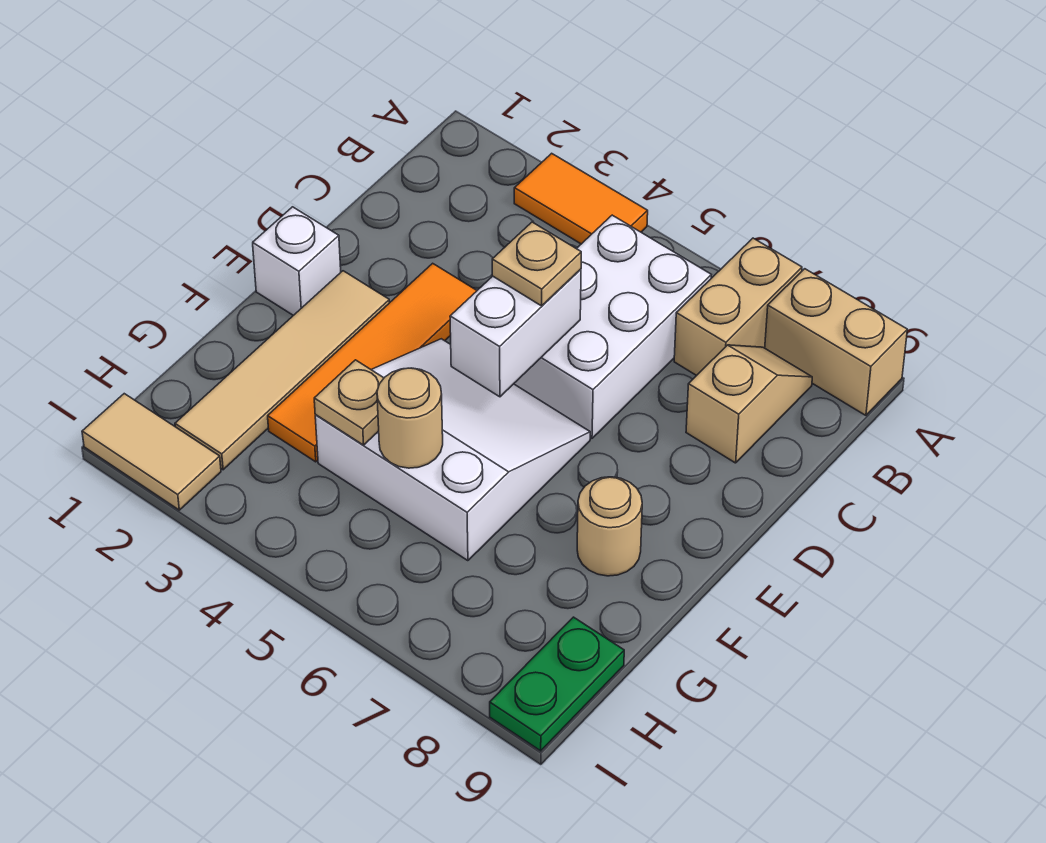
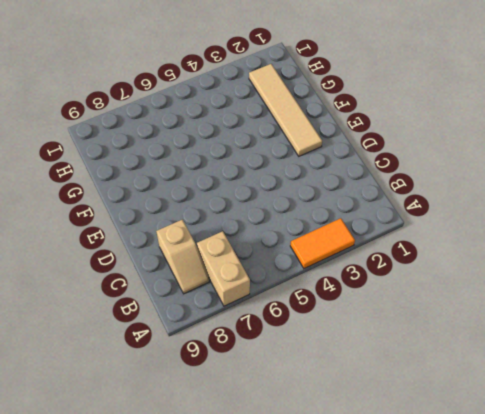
none -> tan 1x2 brick [765,269,907,415]
none -> white 2x3 brick [514,215,711,438]
none -> orange 1x4 tile [268,263,477,462]

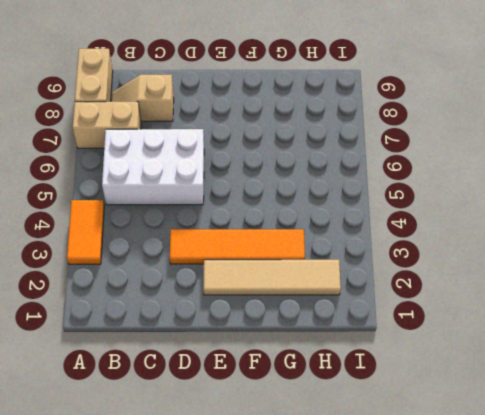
none -> white 1x1 brick [253,207,341,315]
none -> white 3x3 slope [315,339,590,561]
none -> tan 1x1 round brick [577,477,642,576]

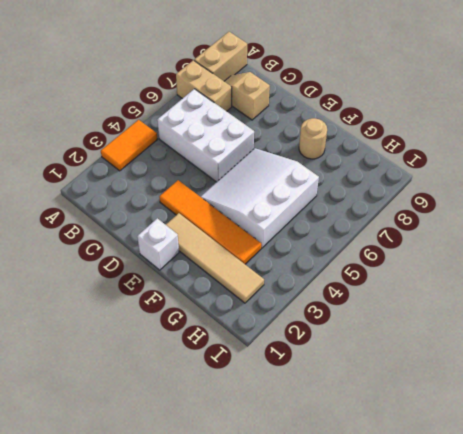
none -> green 1x2 plate [490,617,624,751]
none -> tan 1x2 tile [82,394,221,510]
none -> white 1x2 brick [450,269,581,397]

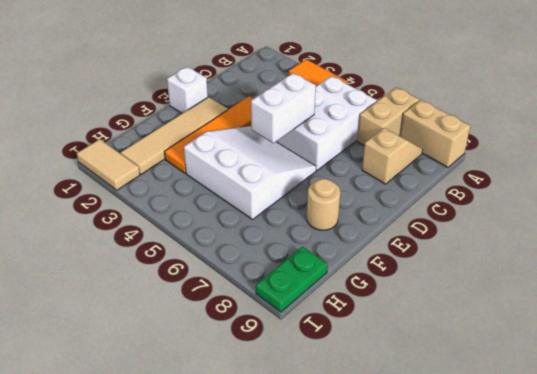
none -> tan 1x1 plate [314,360,384,445]
none -> tan 1x1 round brick [377,368,443,468]
none -> tan 1x1 plate [492,222,581,306]

